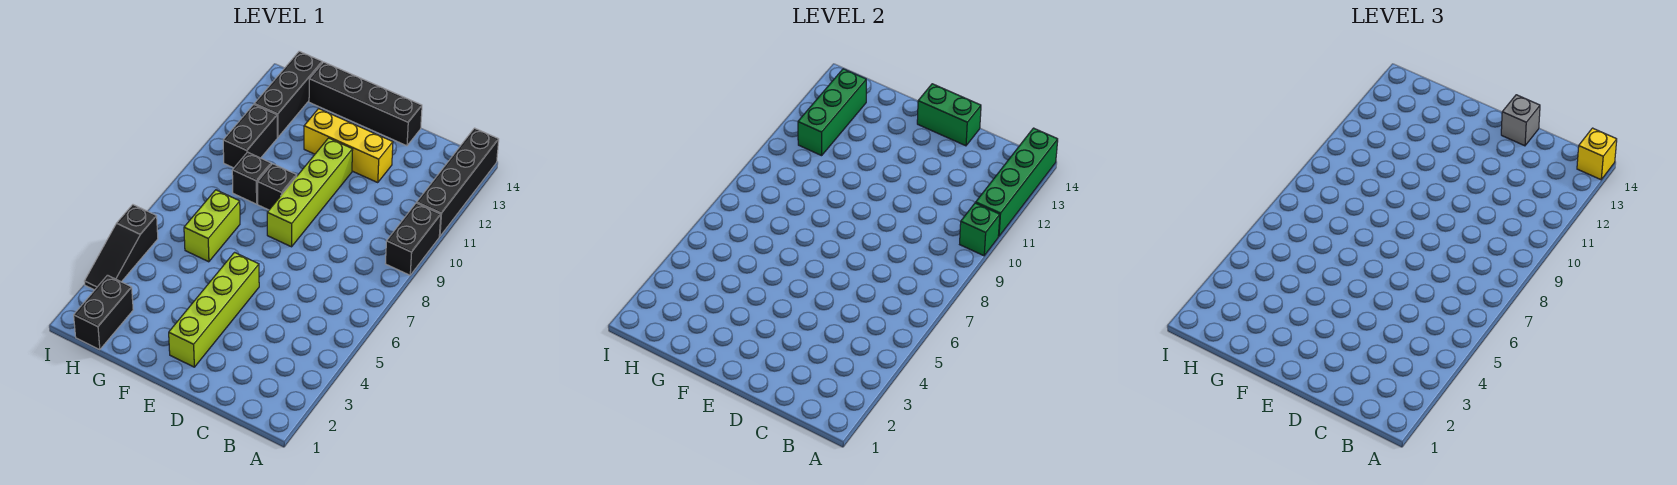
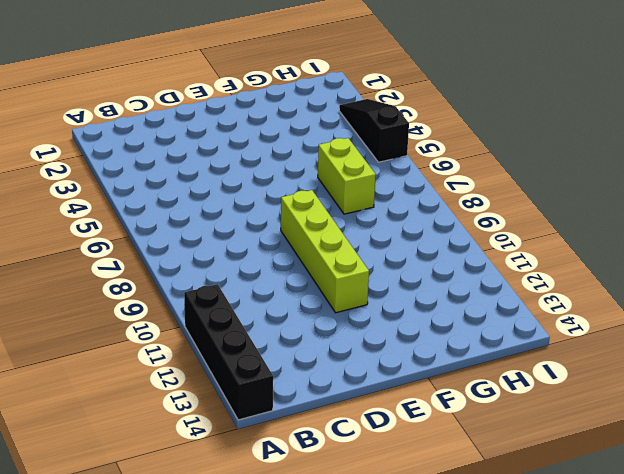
none -> black 1x2 brick [385,203,441,275]
none -> yellow 1x3 brick [304,108,393,183]
none -> black 1x4 brick [309,62,422,146]

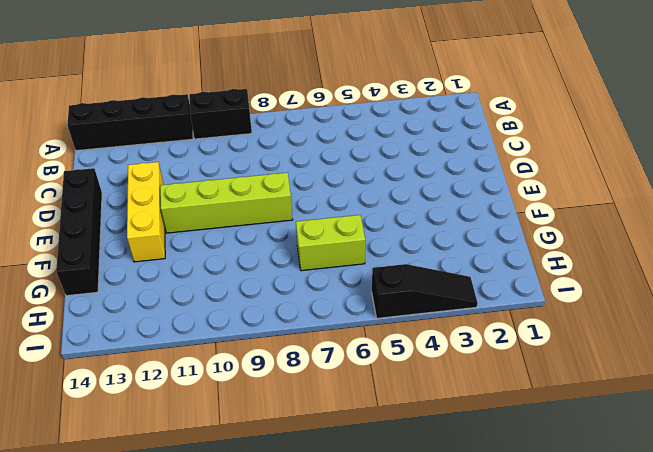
none -> lime 1x4 brick [169,252,259,367]
none -> black 1x1 brick [258,164,297,210]
none -> black 1x1 brick [232,152,271,204]

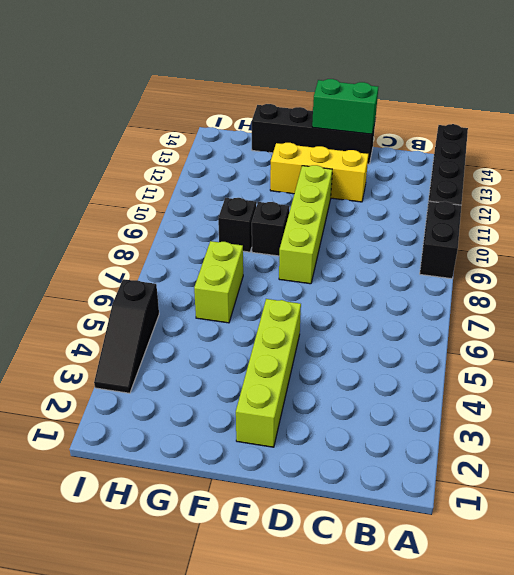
none -> black 1x2 brick [74,275,133,350]
none -> black 1x2 brick [223,104,277,168]
none -> black 1x3 brick [254,51,322,137]

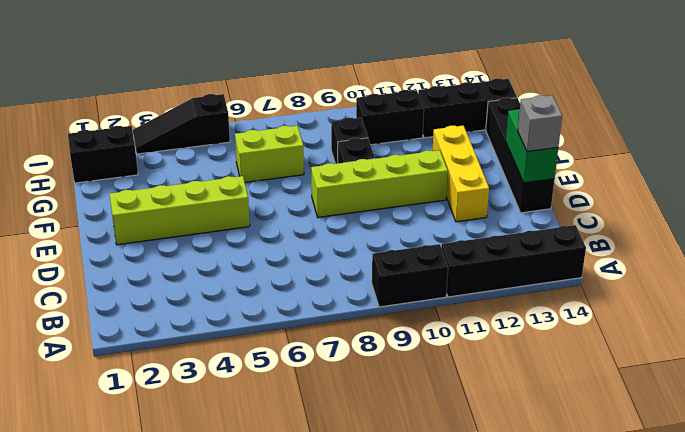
none -> green 1x1 brick [960,203,1000,256]
none -> green 1x4 brick [976,128,1058,236]
none -> green 1x3 brick [798,69,866,156]

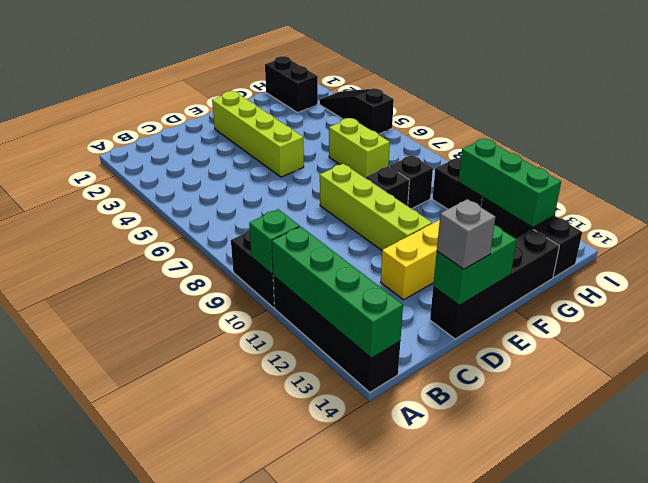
none -> yellow 1x1 brick [1577,128,1617,180]

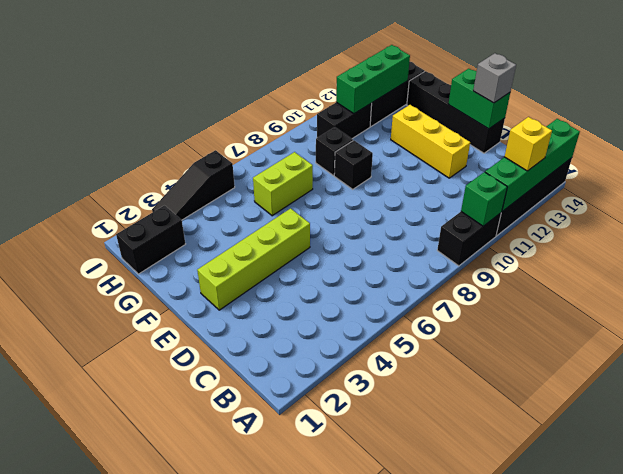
yellow 1x1 brick [505,117,552,171] -> yellow 1x1 brick moved to [1577,128,1617,180]
none -> lime 1x4 brick [267,138,353,247]

